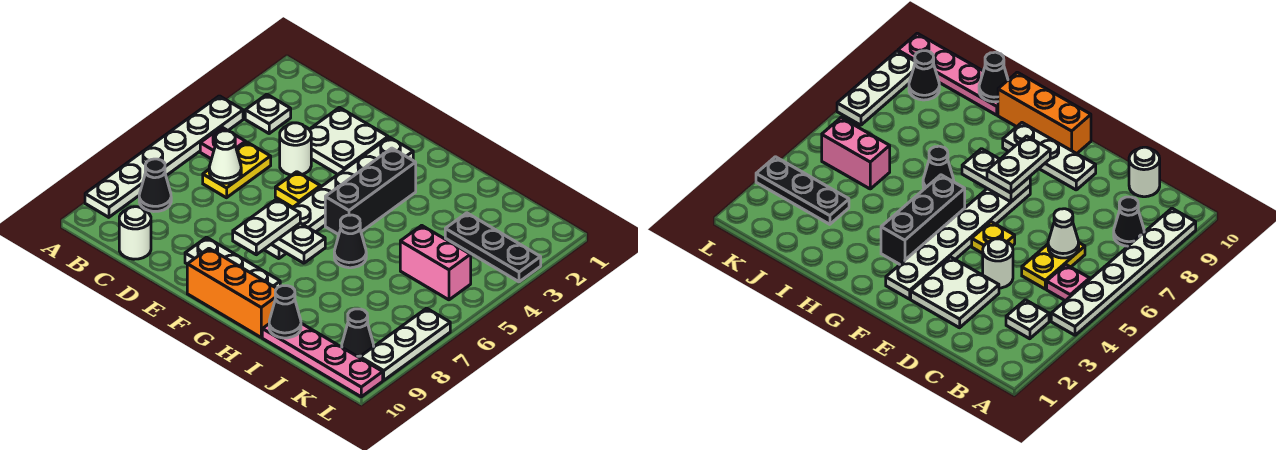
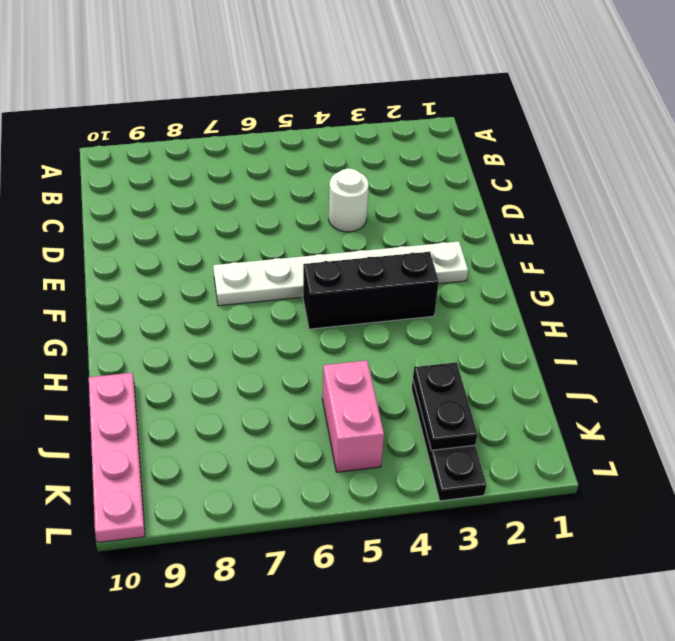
black 1x2 plate [413,362,477,450] -> none
none -> white 1x6 plate [85,96,243,217]
none -> white 1x1 plate [245,94,291,133]
none -> pink 1x1 plate [200,127,246,159]

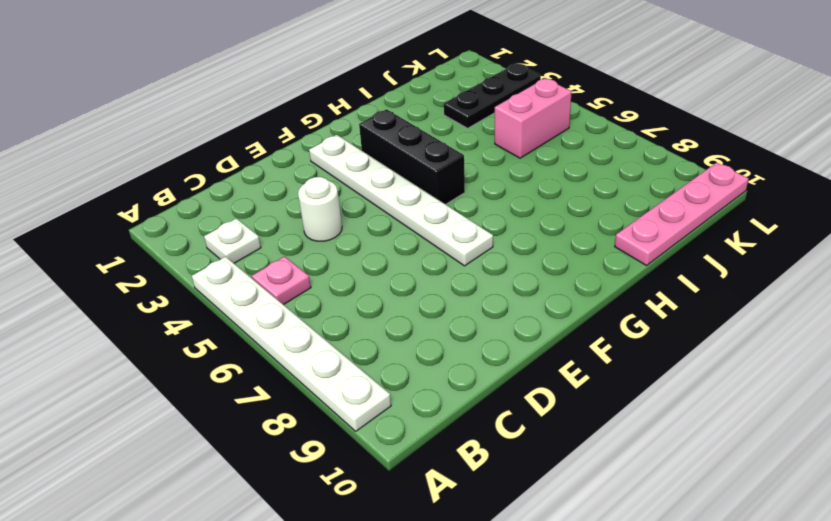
none -> black 1x1 cone [139,159,171,212]
none -> yellow 1x2 plate [203,142,271,198]
none -> white 1x1 round brick [119,207,151,259]

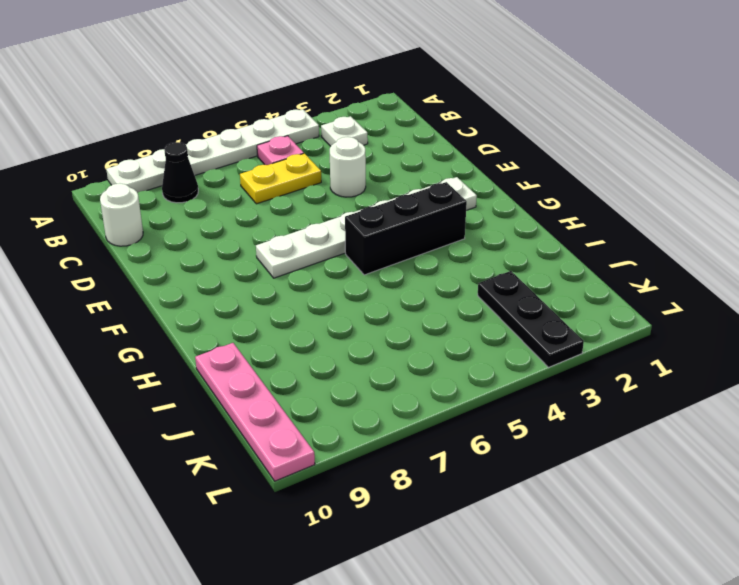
none -> white 2x2 plate [309,107,388,174]
none -> yellow 1x1 plate [275,172,321,207]
none -> white 1x3 plate [185,237,280,288]

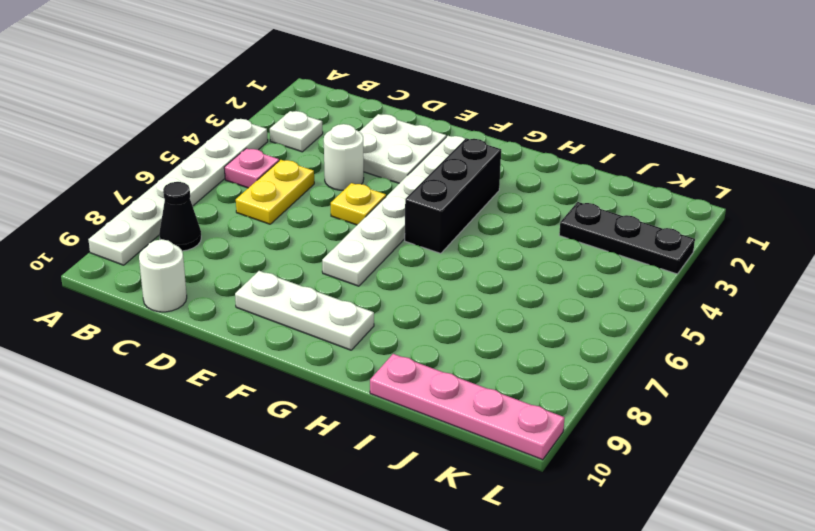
none -> orange 1x3 brick [187,249,277,337]
none -> black 1x1 cone [334,215,366,268]
none -> pink 1x2 brick [400,225,471,300]

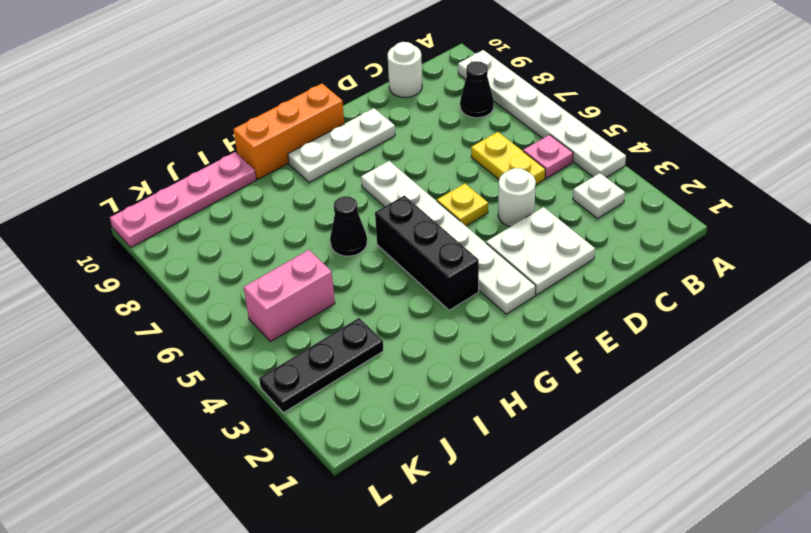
none -> black 1x1 cone [342,309,374,358]
none -> white 1x3 plate [360,308,450,380]
none -> white 1x1 cone [209,131,241,183]

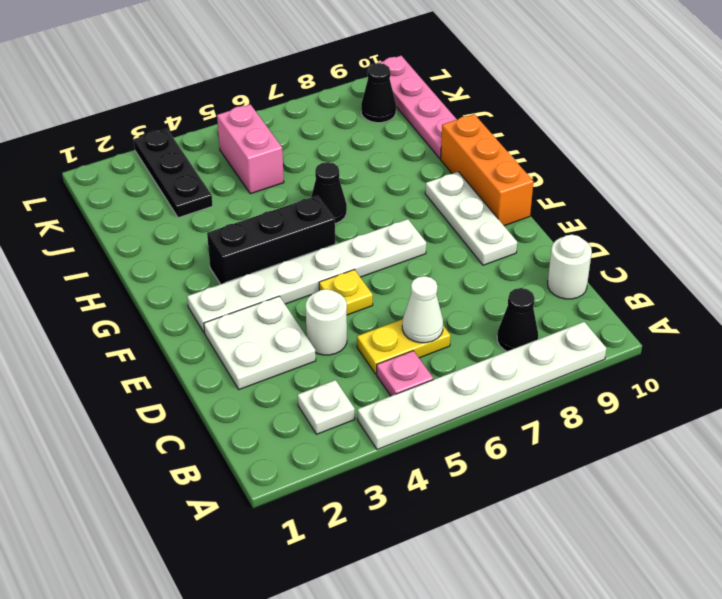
none -> white 1x3 plate [360,308,450,380]
none -> white 1x2 plate [272,223,325,263]
none -> black 1x1 cone [269,286,301,338]

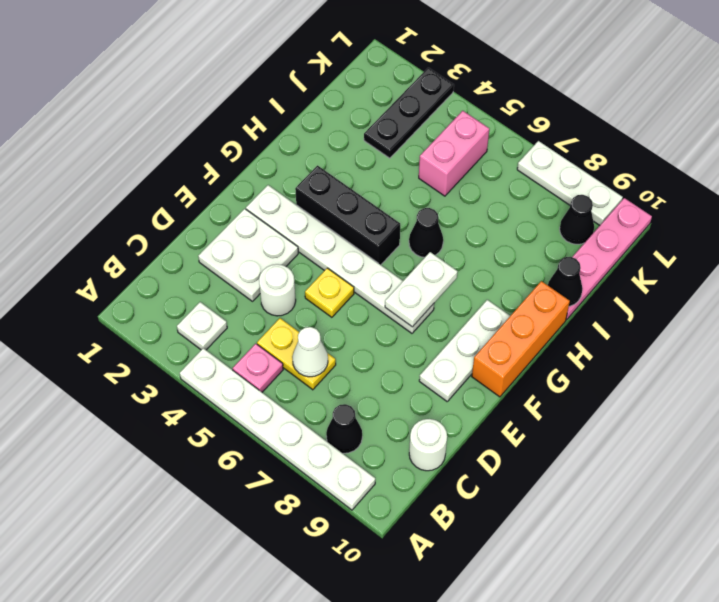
none -> white 1x2 plate [233,199,300,255]

